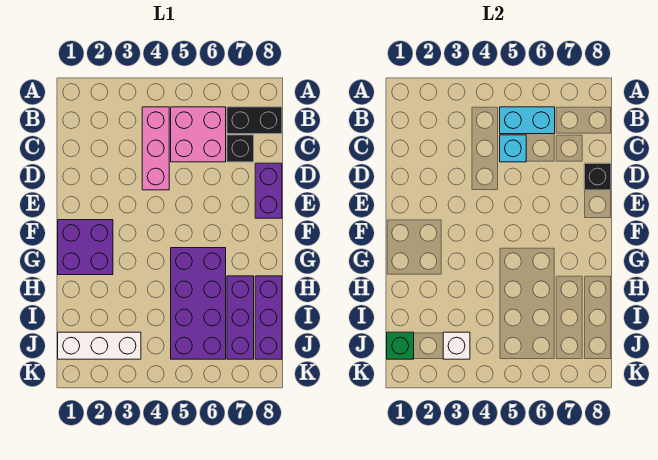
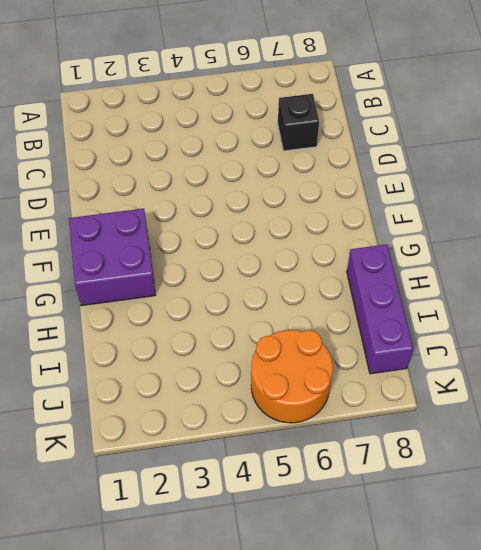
orange 2x2 round brick [251,330,333,423] -> purple 2x4 brick [171,248,226,359]
none -> pink 1x3 brick [142,107,169,190]
none -> pink 2x2 brick [171,107,226,162]
none -> black 1x2 brick [227,107,282,134]

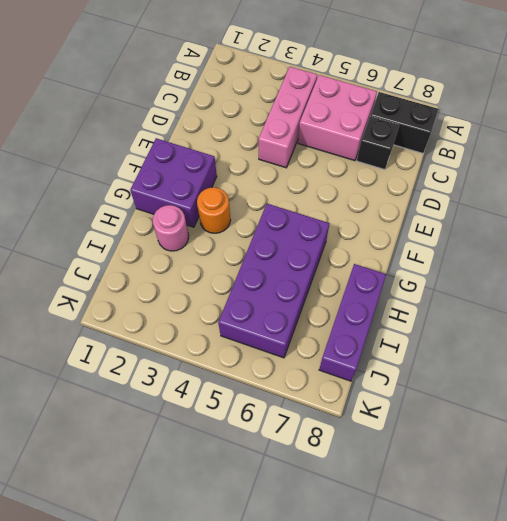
orange 1x1 round brick [197,187,230,233] -> none
pink 1x1 round brick [153,205,189,251] -> none
none -> purple 1x2 brick [255,163,282,218]
none -> purple 1x3 brick [227,276,254,359]
none -> white 1x3 brick [58,332,141,359]

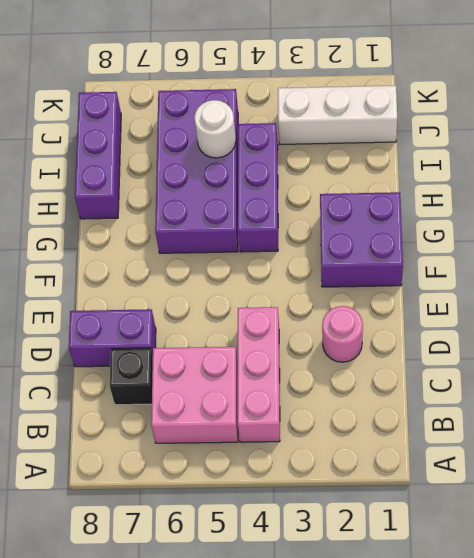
pink 1x1 round brick [322,306,363,362] -> none
purple 1x2 brick [69,309,156,367] -> purple 1x2 brick turned to [255,163,282,218]
purple 1x3 brick [238,123,278,252] -> purple 1x3 brick moved to [227,276,254,359]
white 1x1 round brick [194,100,236,158] -> none
none -> black 1x2 brick [227,107,282,134]
none -> cyan 1x2 brick [500,107,555,134]
none -> cyan 1x1 brick [500,135,526,162]

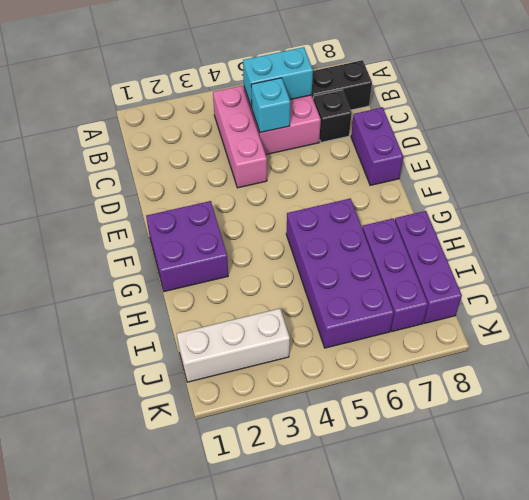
none -> black 1x1 brick [584,163,611,190]
none -> green 1x1 brick [387,332,414,359]
none -> white 1x1 brick [443,332,470,359]

